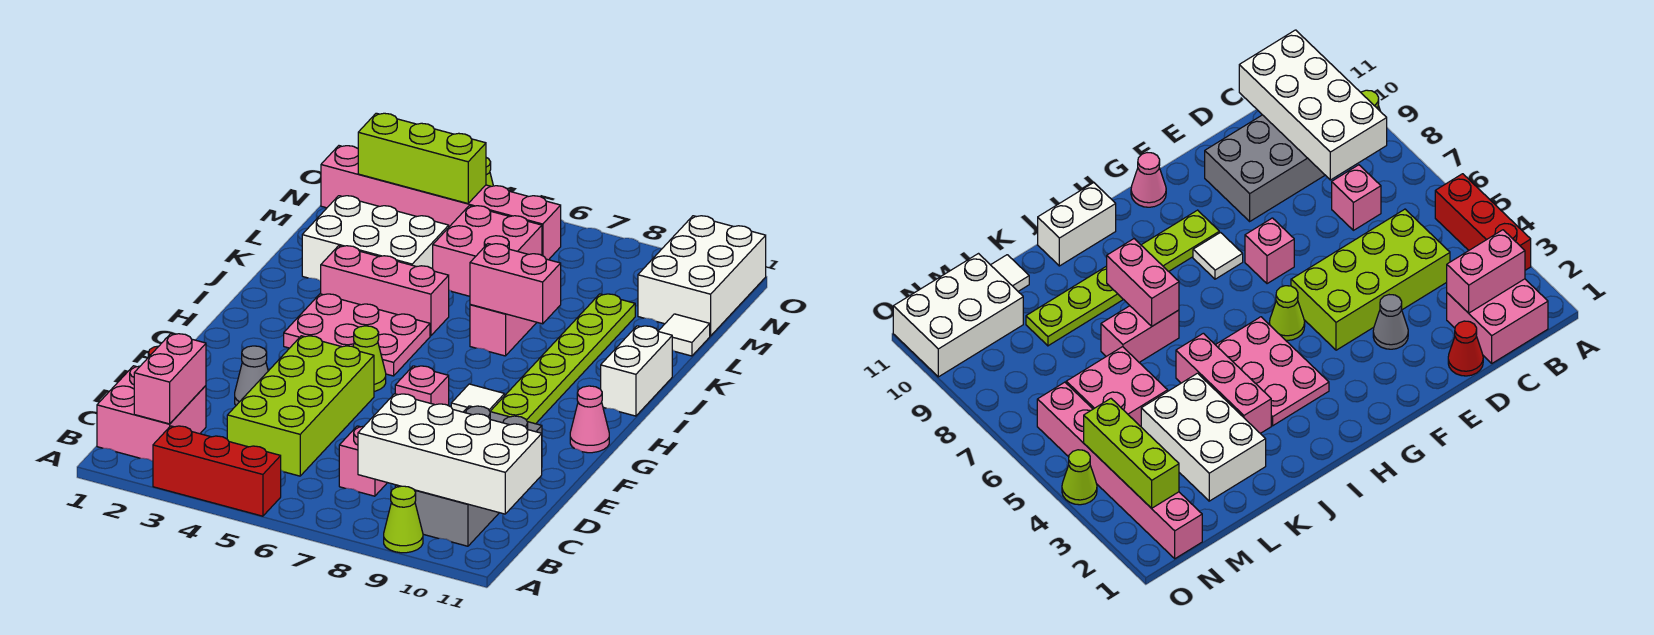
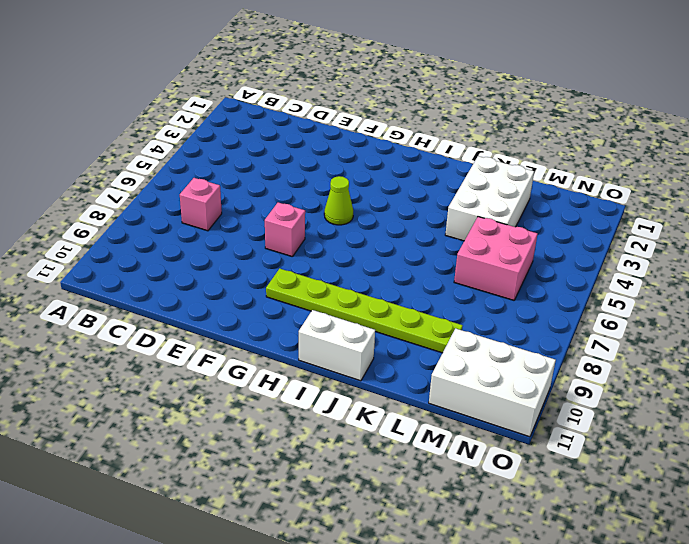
none -> red 1x3 brick [153,426,281,516]
none -> lime 1x1 cone [384,486,423,553]
none -> pink 2x2 brick [97,366,206,461]

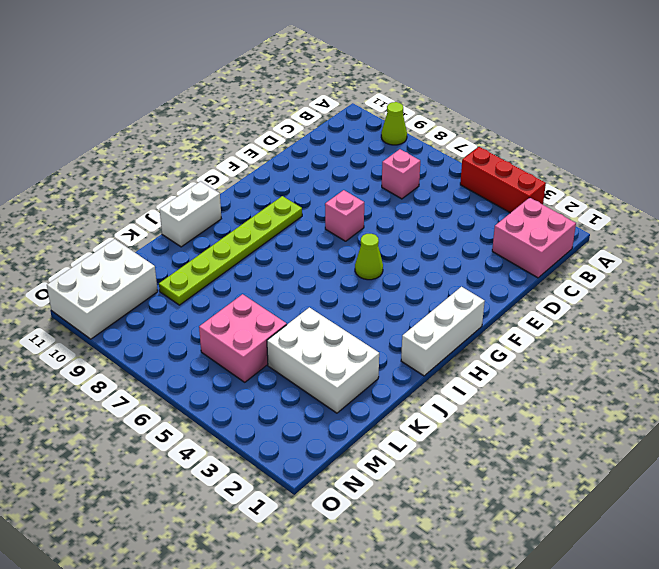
white 1x3 brick [401,287,485,376] -> none
none -> grey 2x4 brick [395,406,542,546]
none -> lime 2x4 brick [227,336,374,476]
none -> red 1x1 cone [1448,321,1483,376]

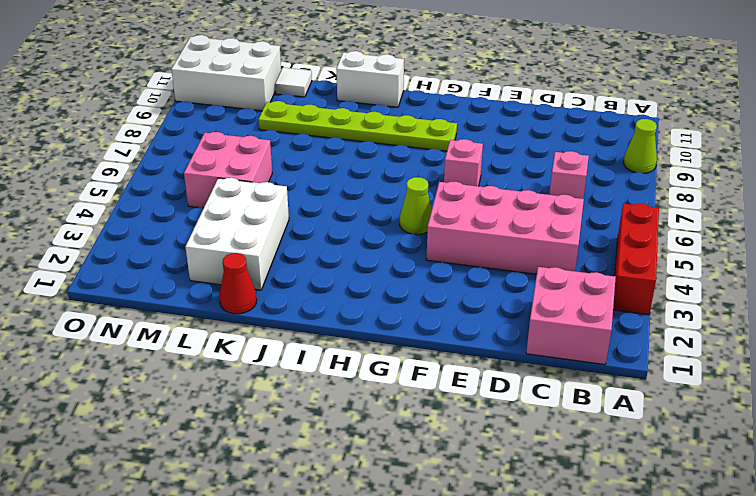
pink 2x4 brick [426,182,584,274] -> lime 2x4 brick [227,336,374,476]
red 1x1 cone [219,253,257,314] -> red 1x1 cone moved to [1448,321,1483,376]
none -> grey 2x4 brick [395,406,542,546]
none -> grey 1x1 cone [235,346,268,405]
none -> white 1x1 tile [451,384,505,412]

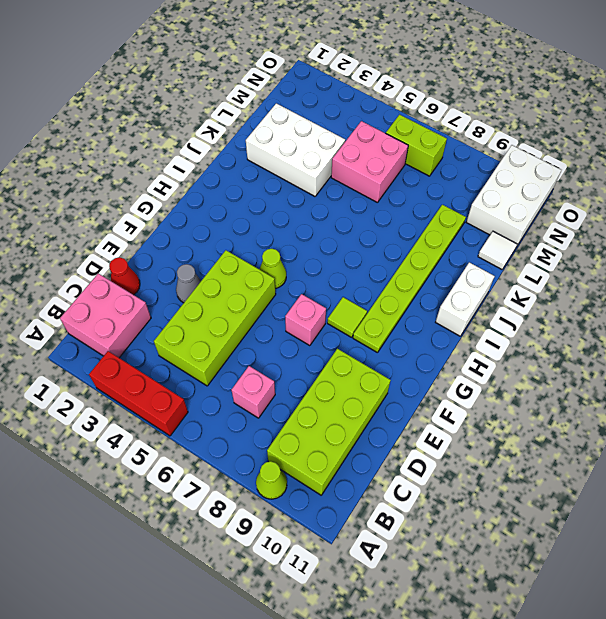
lime 2x4 brick [267,349,391,495] -> grey 2x4 brick [395,406,542,546]
lime 1x1 tile [327,297,367,337] -> white 1x1 tile [451,384,505,412]
lime 1x2 brick [386,114,447,176] -> pink 1x6 brick [321,146,561,260]
none -> pink 1x1 cone [570,386,609,453]
none -> pink 2x3 plate [284,294,430,376]
none -> pink 1x3 brick [321,246,449,336]

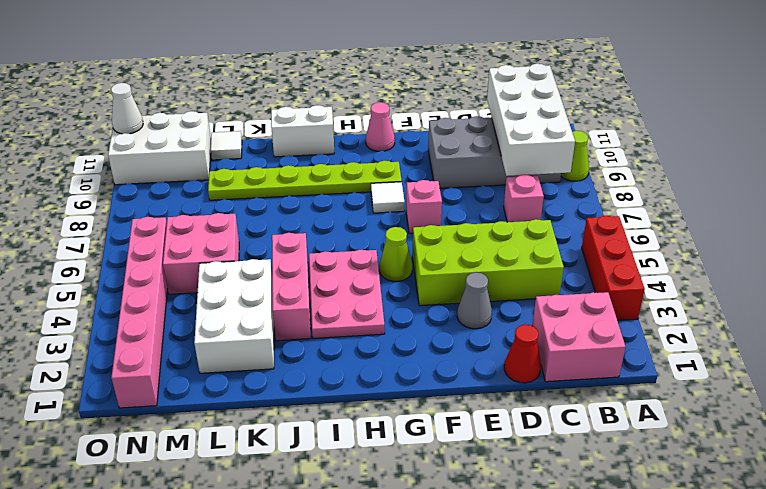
white 1x1 cone [111,83,143,134] -> none
none -> pink 1x2 brick [470,305,537,356]
none -> lime 1x1 cone [1062,450,1097,505]
none -> pink 1x2 brick [134,334,206,424]

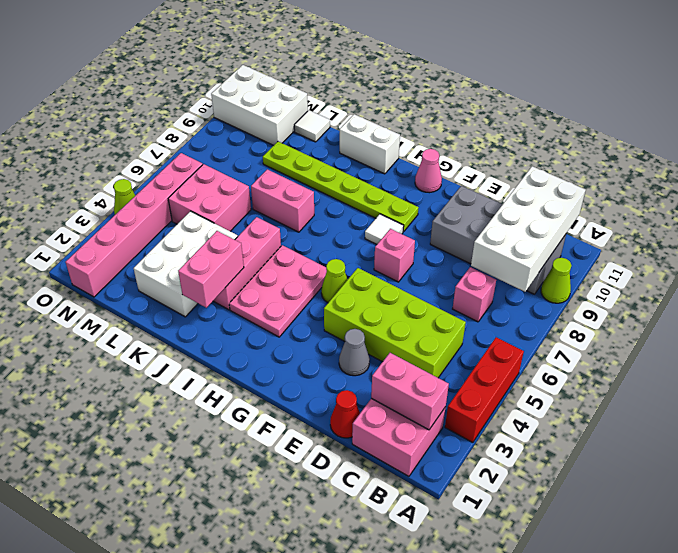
pink 1x2 brick [178,231,244,308] -> pink 1x2 brick moved to [470,244,561,324]
none -> lime 1x3 brick [358,113,486,203]

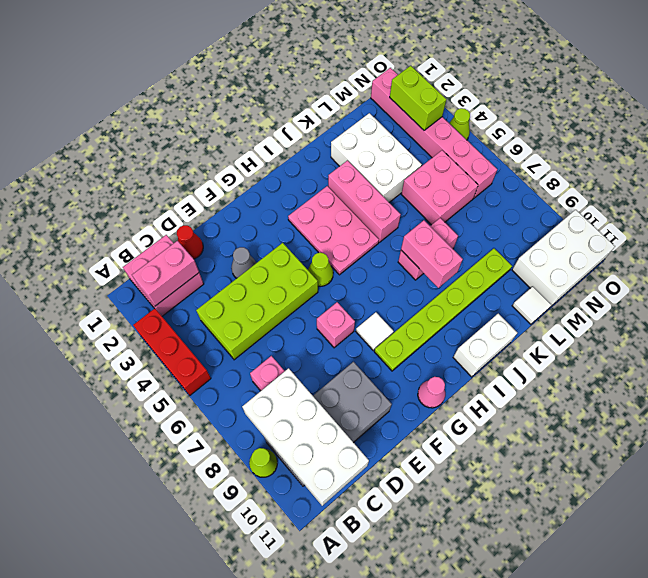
lime 1x2 brick [390,66,446,130] -> lime 1x3 brick [358,113,486,203]

